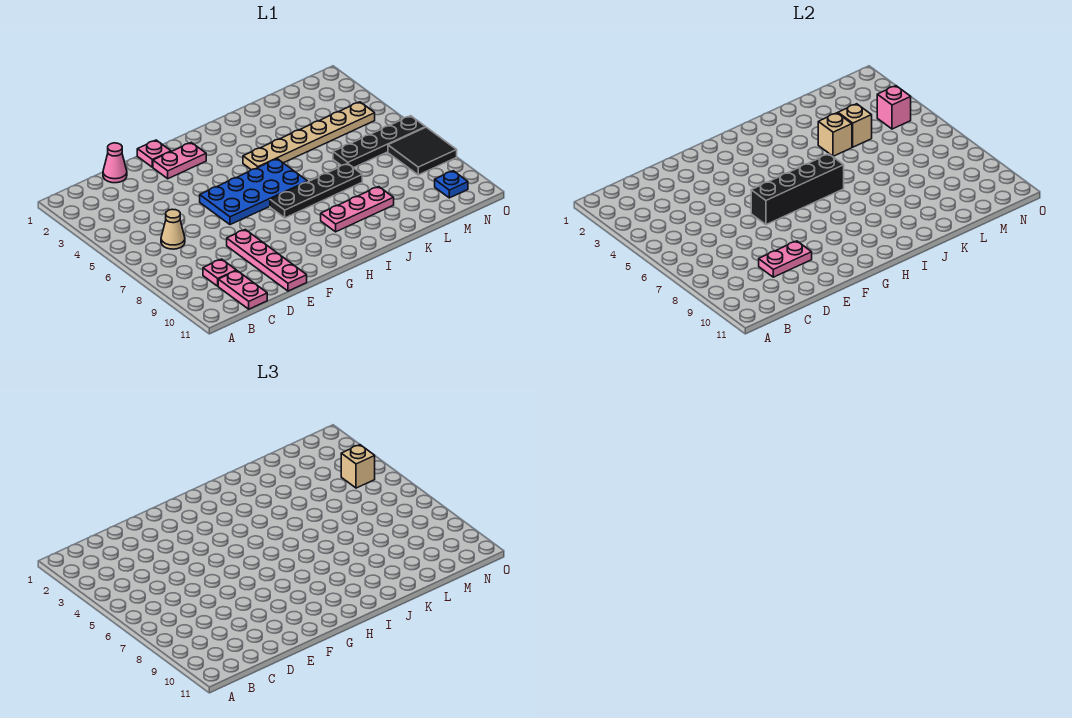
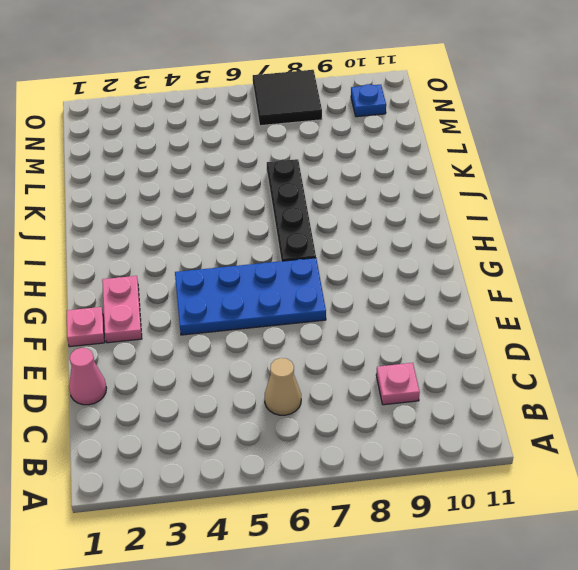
blue 2x4 plate [175,258,326,335] -> blue 2x4 plate turned to [200,159,308,225]
none -> pink 1x2 plate [218,271,267,309]
none -> pink 1x4 plate [227,230,307,291]
none -> tan 1x6 plate [243,102,375,170]

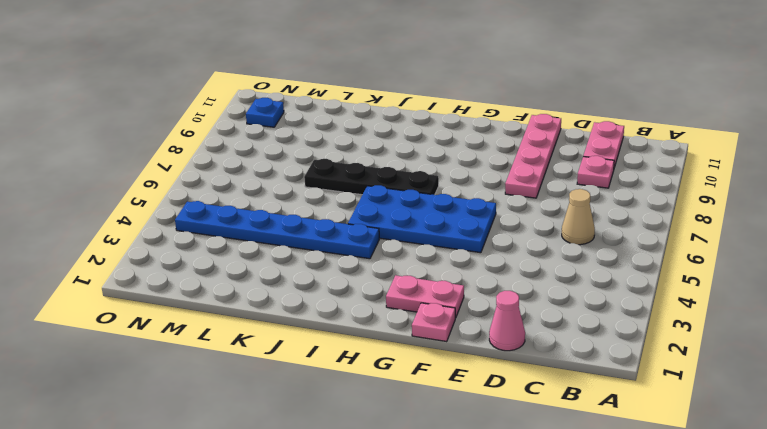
blue 1x6 plate [175,201,380,259] -> tan 1x6 plate [243,102,375,170]
none -> pink 1x3 plate [321,187,394,232]
none -> black 1x4 plate [333,116,426,168]
none -> black 2x2 tile [388,127,457,175]

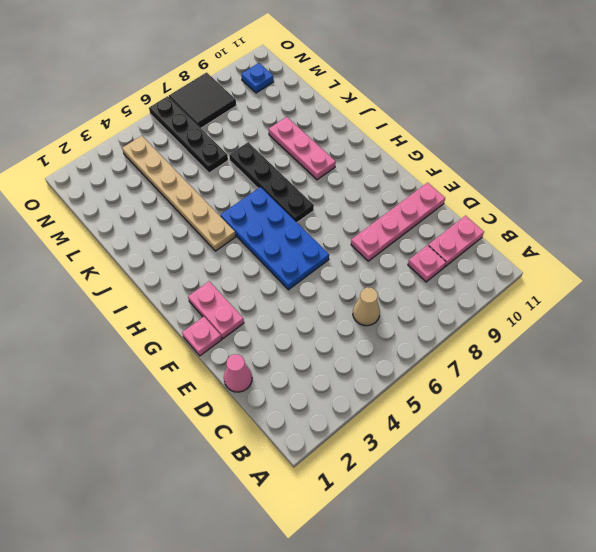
none -> pink 1x2 plate [759,241,812,277]
none -> black 1x4 brick [751,154,844,225]
none -> tan 1x1 brick [818,113,852,156]

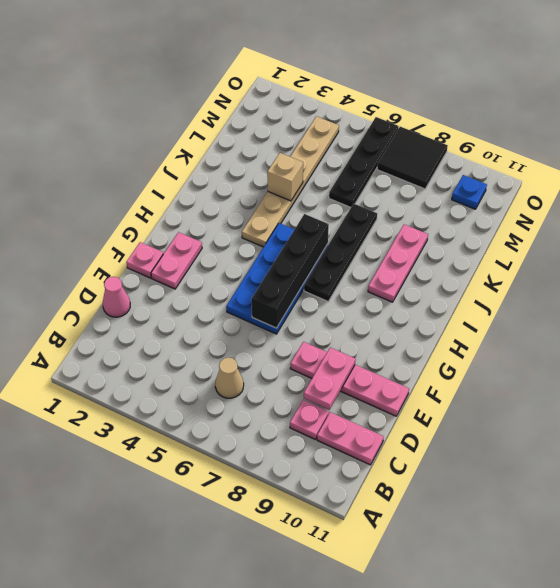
none -> tan 1x1 brick [838,104,872,147]
none -> pink 1x1 brick [877,86,911,129]
none -> tan 1x1 brick [341,445,375,488]

